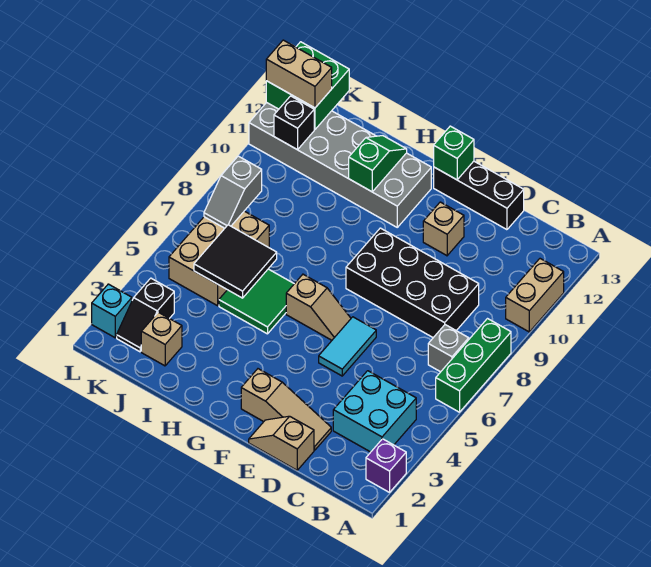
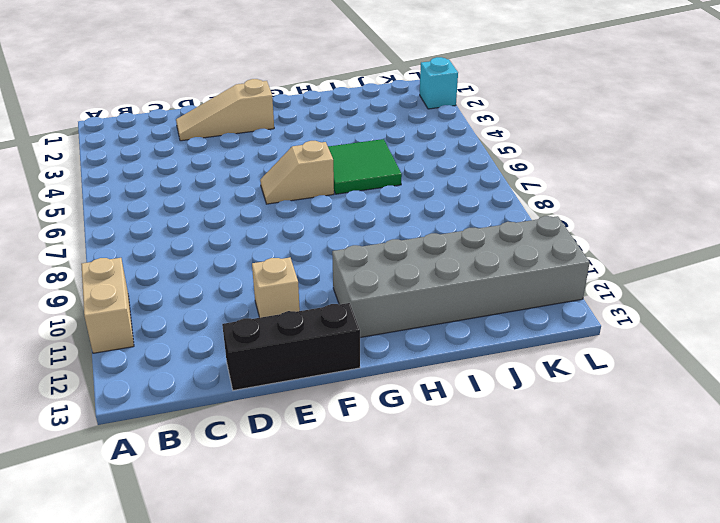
none -> purple 1x1 brick [366,439,406,492]
none -> green 1x3 brick [436,319,511,412]
none -> cyan 2x2 brick [333,371,416,452]

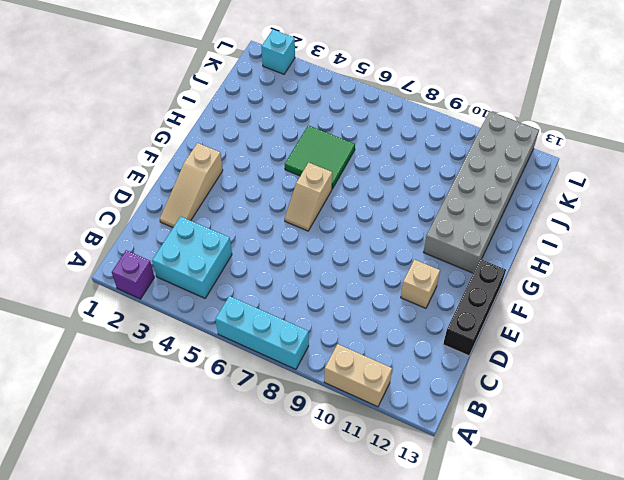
cyan 1x3 brick [216,296,309,369] -> green 1x3 brick [436,319,511,412]
none -> grey 1x1 brick [428,325,469,372]
none -> black 2x4 brick [346,228,479,338]
none -> tan 1x2 slope [249,416,314,470]

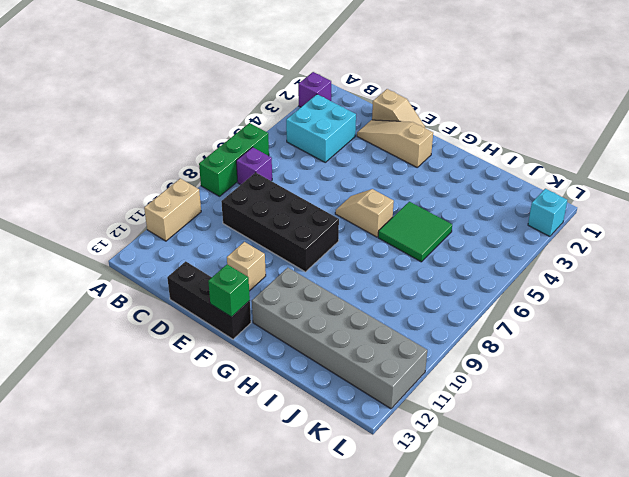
purple 1x1 brick [236,147,272,185] -> grey 1x1 brick [428,325,469,372]
none -> cyan 1x2 tile [319,317,376,376]
none -> tan 1x1 brick [141,312,182,366]
none -> tan 2x3 brick [169,211,269,306]

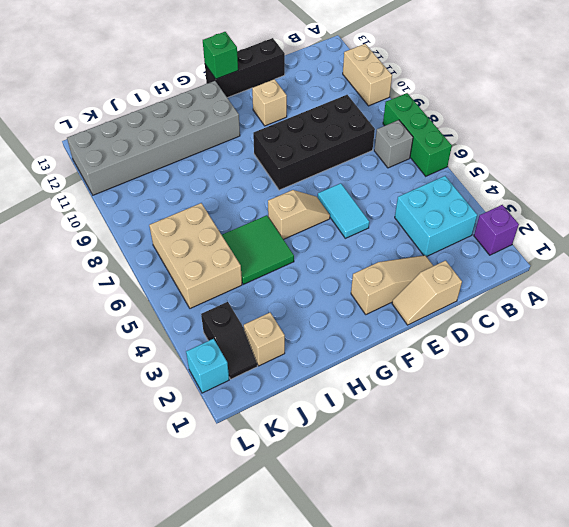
none -> green 1x2 slope [349,136,407,192]
none -> black 2x2 tile [194,225,277,298]
none -> grey 1x2 slope [204,156,262,228]

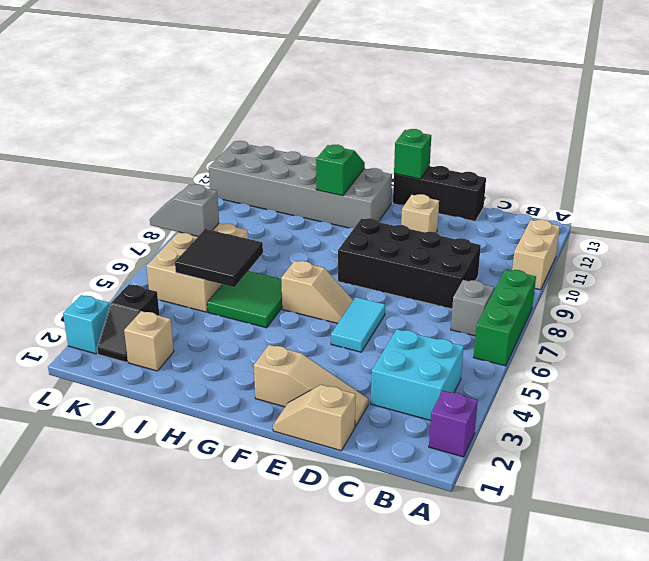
grey 1x2 slope [150,184,219,236] -> grey 1x2 slope turned to [204,156,262,228]
none -> black 1x1 brick [274,96,314,150]
none -> green 2x2 brick [266,42,349,129]
none -> tan 1x2 brick [266,40,332,108]

